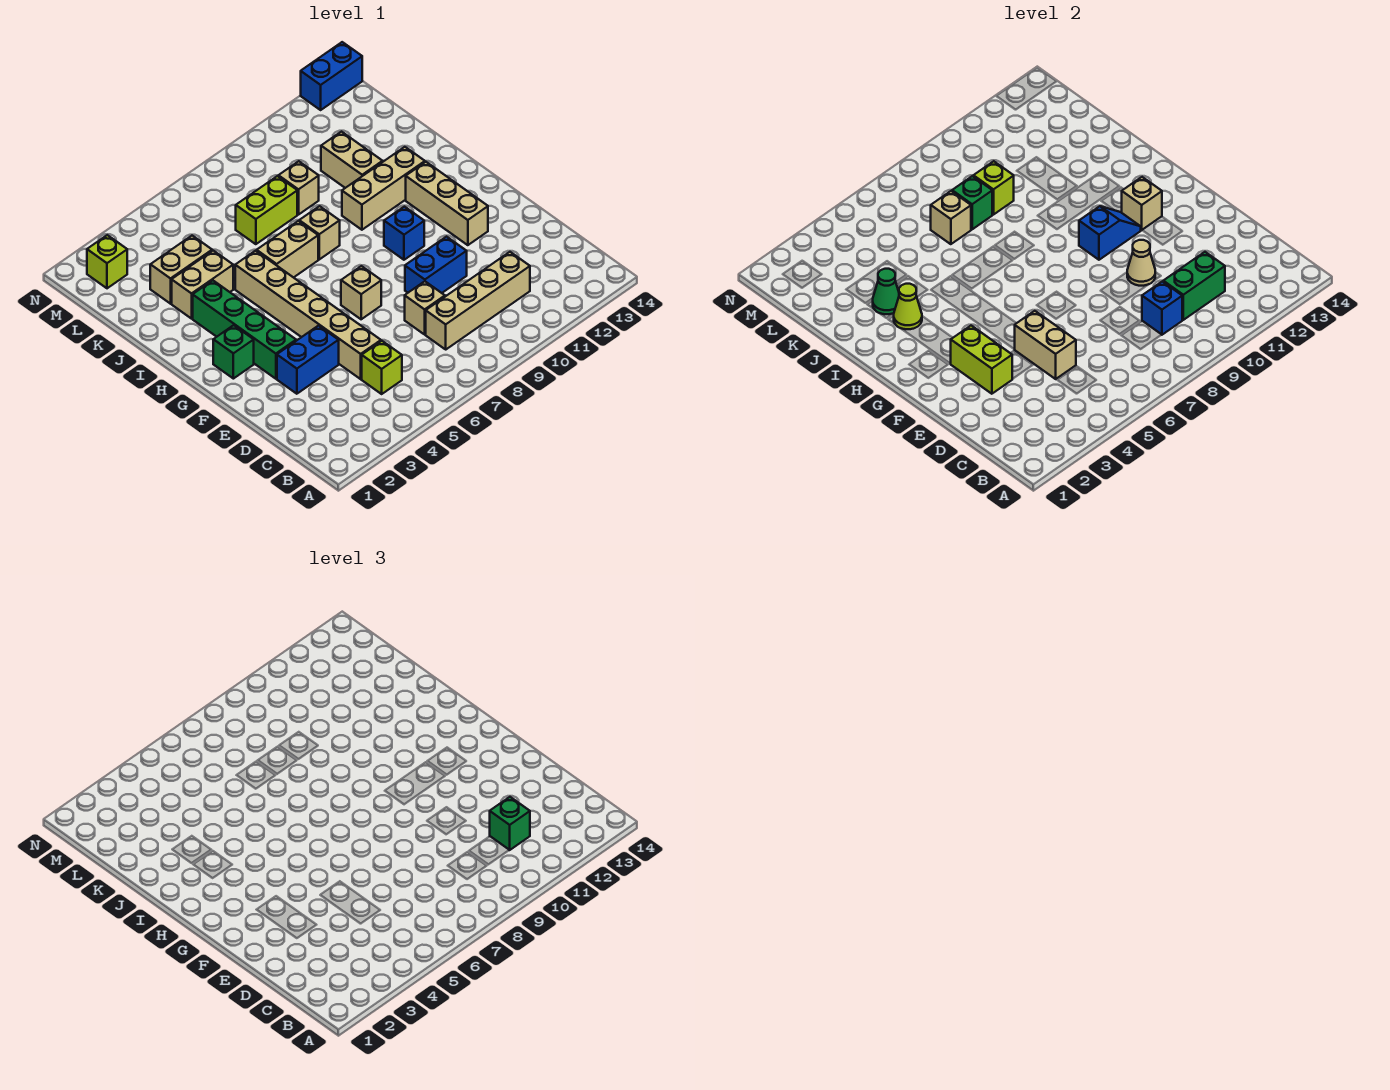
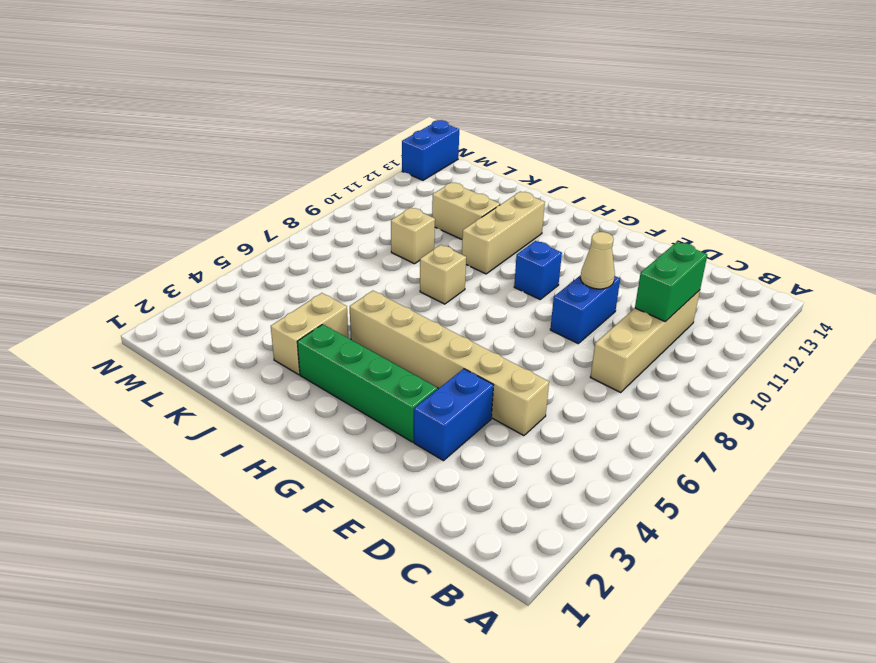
none -> lime 1x1 brick [362,341,402,394]
none -> tan 1x1 brick [405,281,445,334]
none -> tan 1x1 brick [341,266,381,319]
none -> tan 1x3 brick [406,162,488,245]

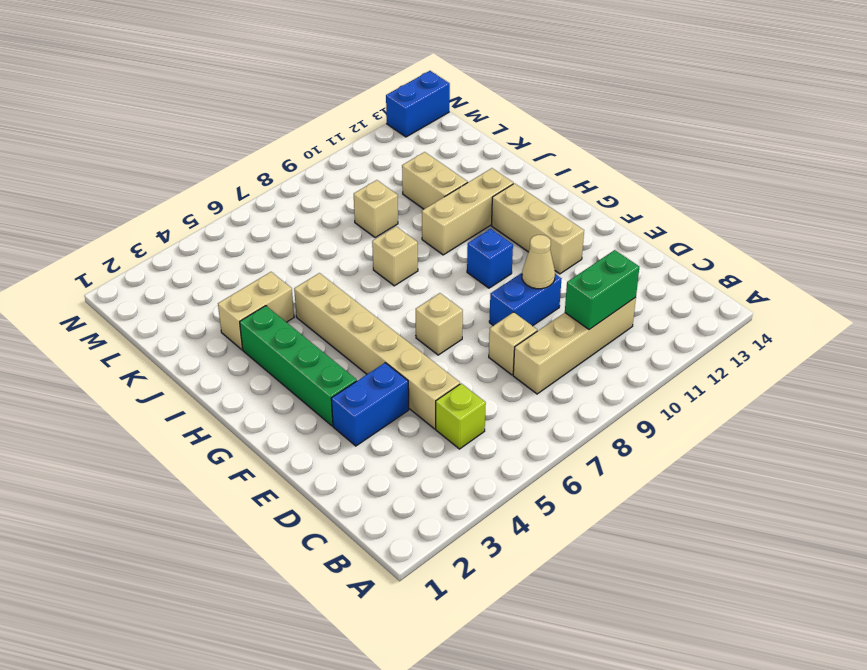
none -> green 1x1 brick [213,325,254,379]
none -> tan 1x2 brick [257,221,318,278]
none -> tan 1x2 brick [150,236,212,304]
none -> lime 1x2 brick [236,176,297,244]

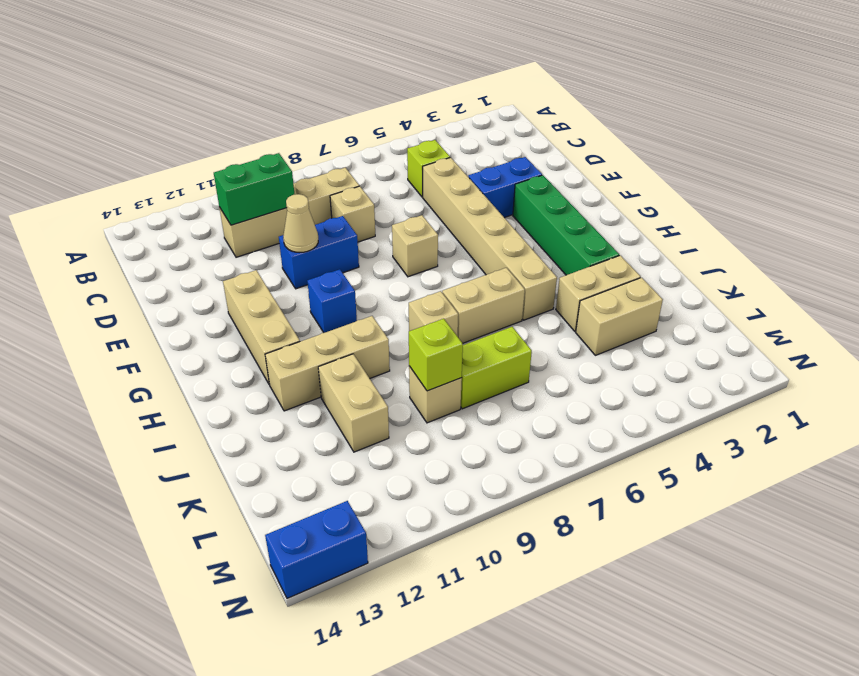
none -> green 1x1 brick [213,325,254,379]
none -> lime 1x1 brick [87,235,127,288]
none -> blue 1x1 brick [1142,281,1182,335]
none -> tan 1x2 brick [1014,311,1076,379]

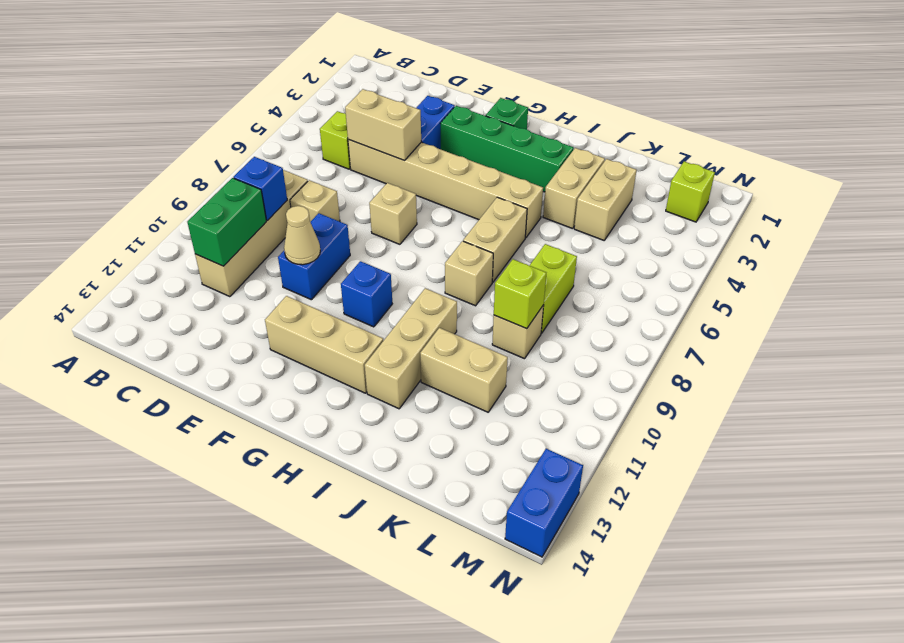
none -> lime 1x2 brick [951,326,1012,394]
none -> blue 1x2 slope [1079,206,1141,260]
none -> tan 1x1 brick [1122,177,1162,230]
none -> lime 1x1 cone [894,284,922,329]

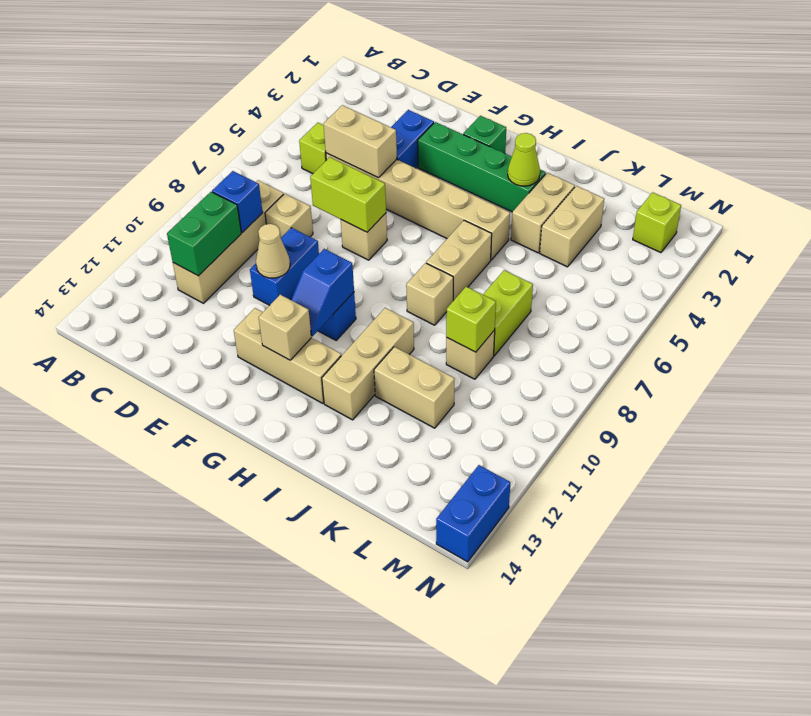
lime 1x2 brick [310,157,386,232] -> lime 1x2 brick moved to [951,326,1012,394]
none -> green 1x1 cone [872,269,899,314]
none -> tan 1x1 brick [931,191,971,244]
none -> green 1x1 brick [952,176,992,229]
none -> green 1x1 brick [490,797,530,850]

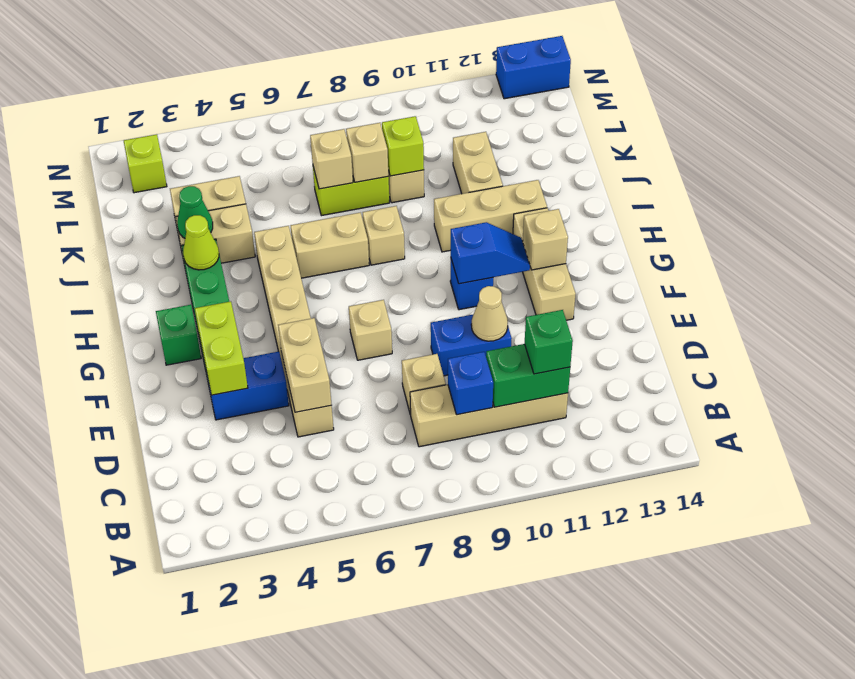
tan 1x1 brick [346,123,388,182] -> green 1x1 brick [952,176,992,229]
none -> lime 1x1 brick [362,341,402,394]

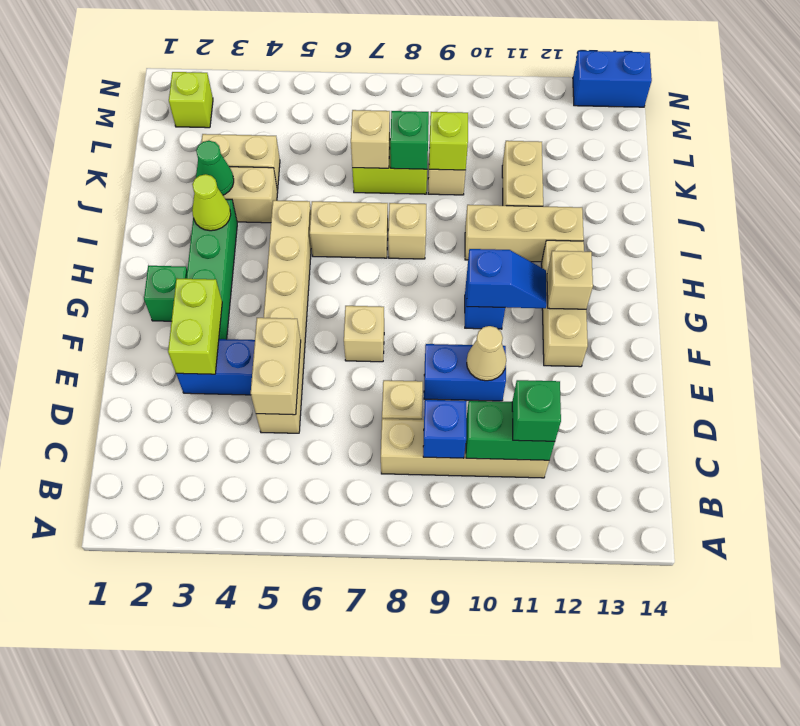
none -> lime 1x1 brick [362,341,402,394]

